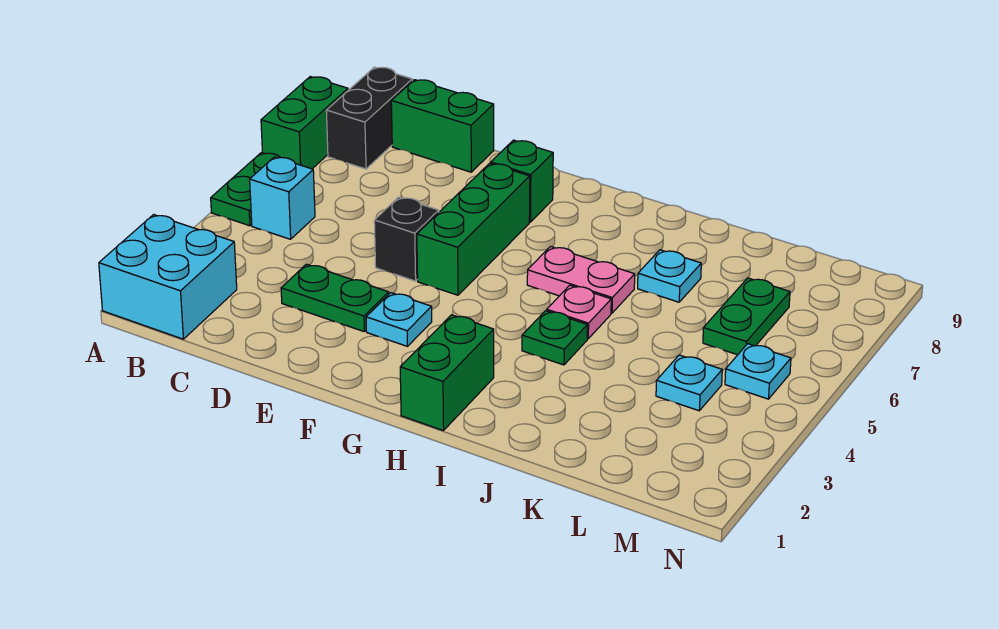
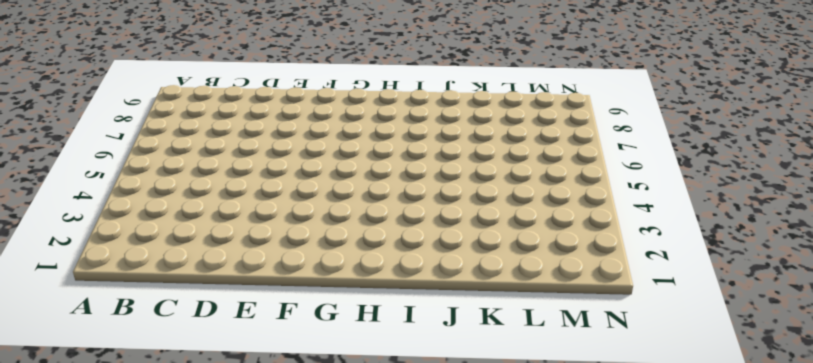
none -> cyan 2x2 brick [99,215,237,339]
none -> green 1x2 plate [211,153,281,226]
none -> green 1x2 brick [261,77,348,169]

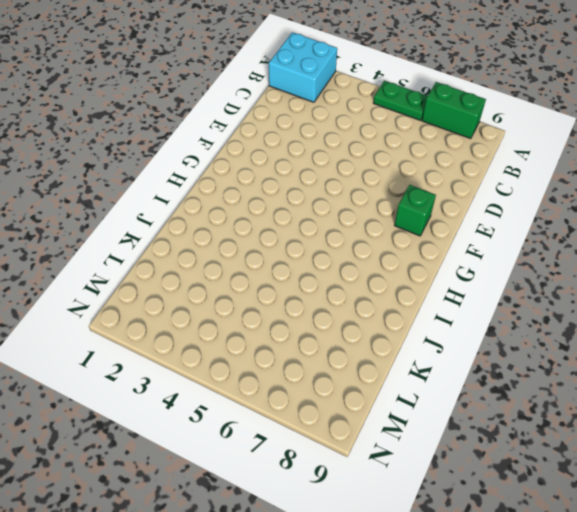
none -> cyan 1x1 brick [250,157,315,239]
none -> black 1x2 brick [326,67,412,169]
none -> green 1x2 brick [391,80,494,172]

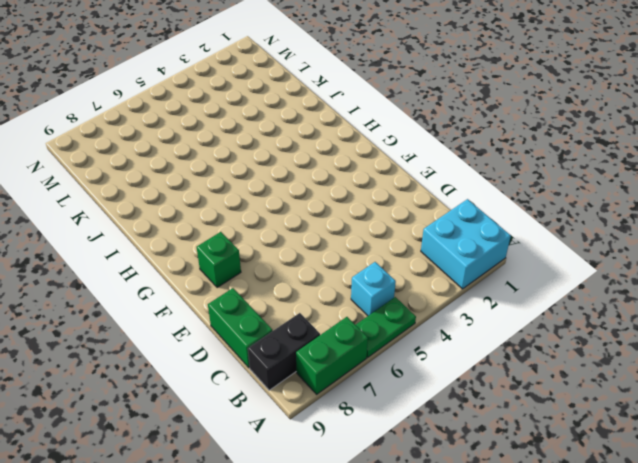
none -> green 1x2 plate [281,264,389,331]
none -> black 1x1 brick [374,197,439,281]
none -> cyan 1x1 plate [366,293,432,346]

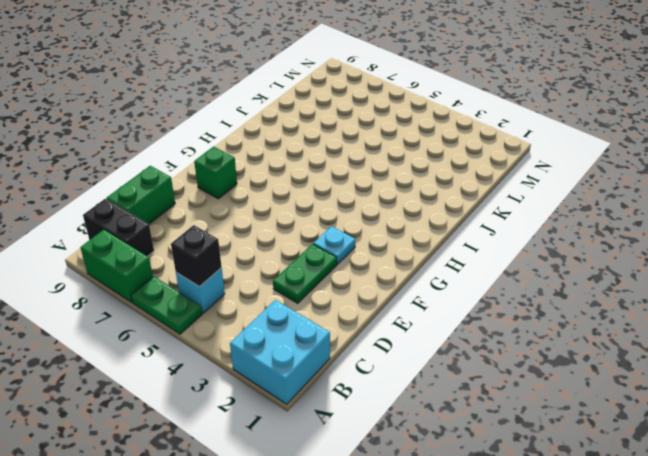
black 1x1 brick [171,225,222,286] -> black 1x1 brick moved to [374,197,439,281]
none -> green 1x3 brick [417,163,530,295]
none -> green 1x2 brick [400,315,494,431]
none -> pink 1x2 plate [527,247,635,313]

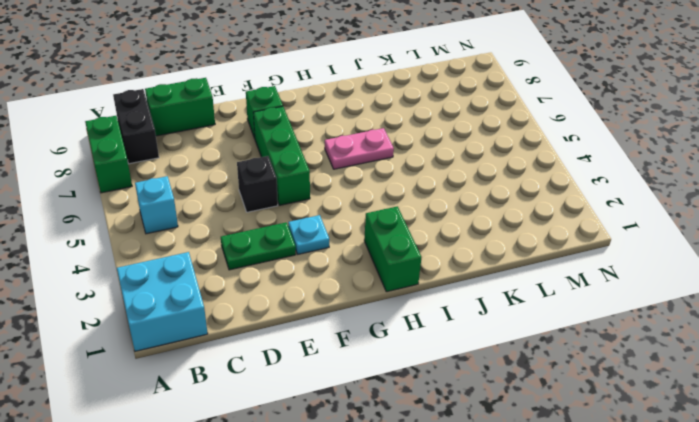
none -> green 1x2 plate [211,153,281,226]
none -> green 1x1 plate [522,311,587,365]
none -> pink 1x1 plate [547,285,611,339]

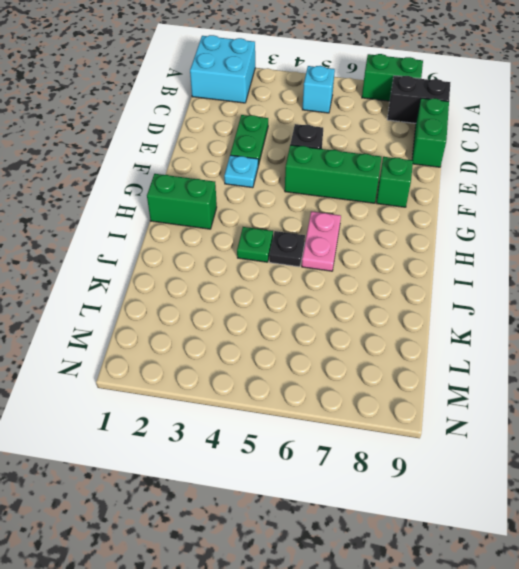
black 1x1 plate [269,231,305,267] -> pink 1x1 plate [547,285,611,339]
none -> green 1x2 plate [211,153,281,226]
none -> cyan 1x1 plate [638,250,701,302]
none -> cyan 1x1 plate [656,355,722,411]

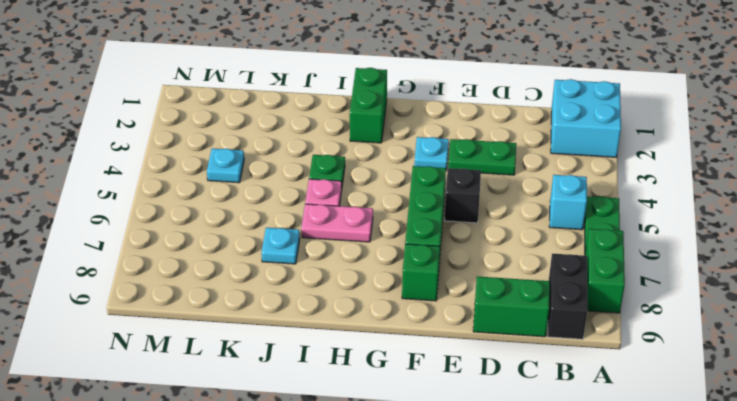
none -> green 1x2 plate [703,278,790,355]
none -> cyan 1x1 plate [725,344,791,399]

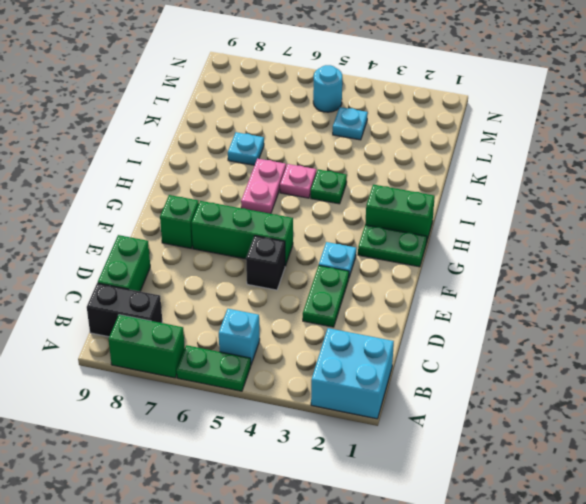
green 1x2 plate [358,225,427,267] -> green 1x2 plate moved to [703,278,790,355]
cyan 1x1 round brick [313,65,342,112] -> cyan 1x1 plate [725,344,791,399]

